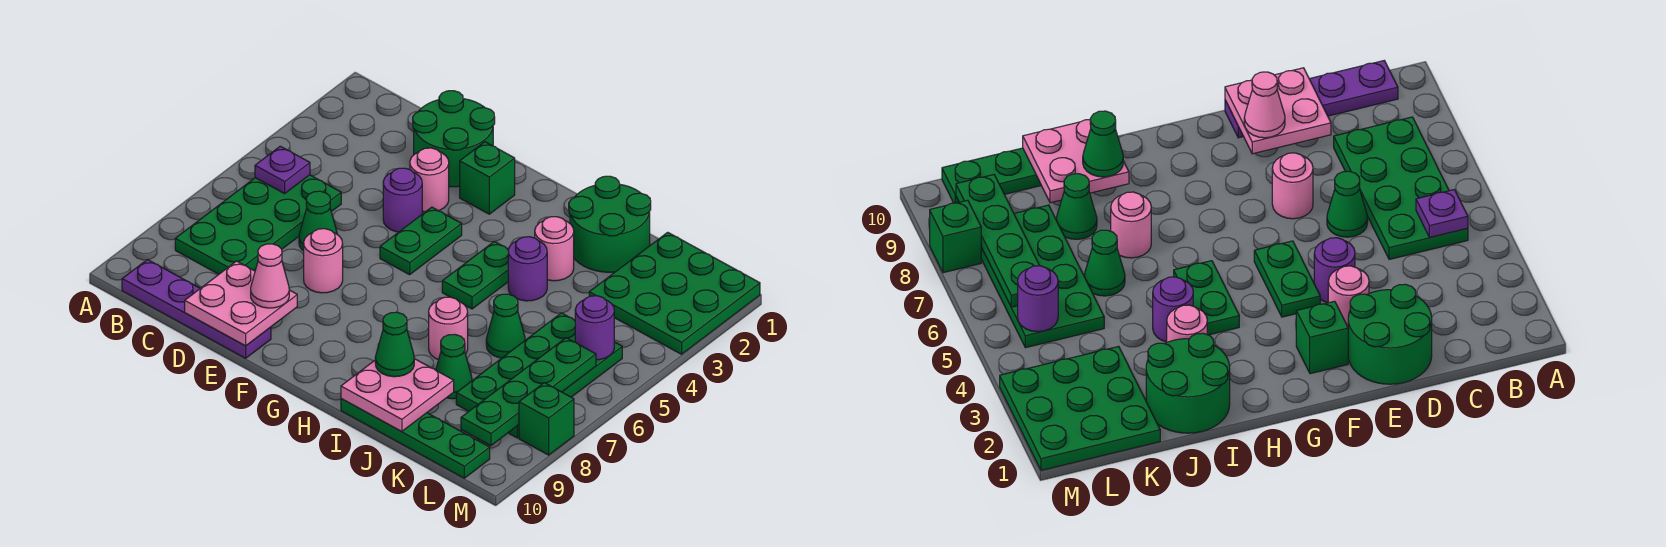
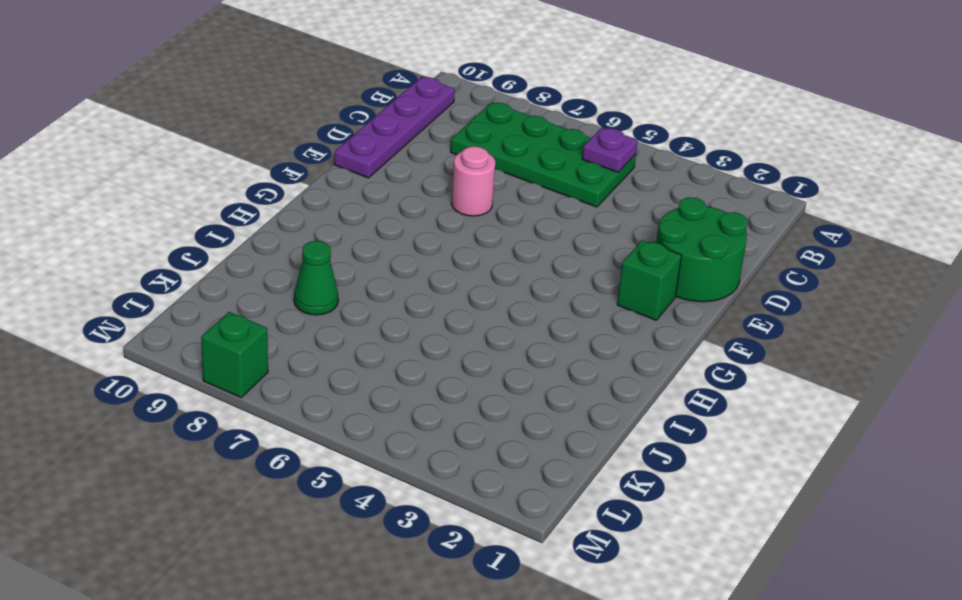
none -> green 1x1 cone [299,191,337,251]
none -> pink 1x1 round brick [410,148,449,212]
none -> purple 1x1 round brick [383,168,422,232]

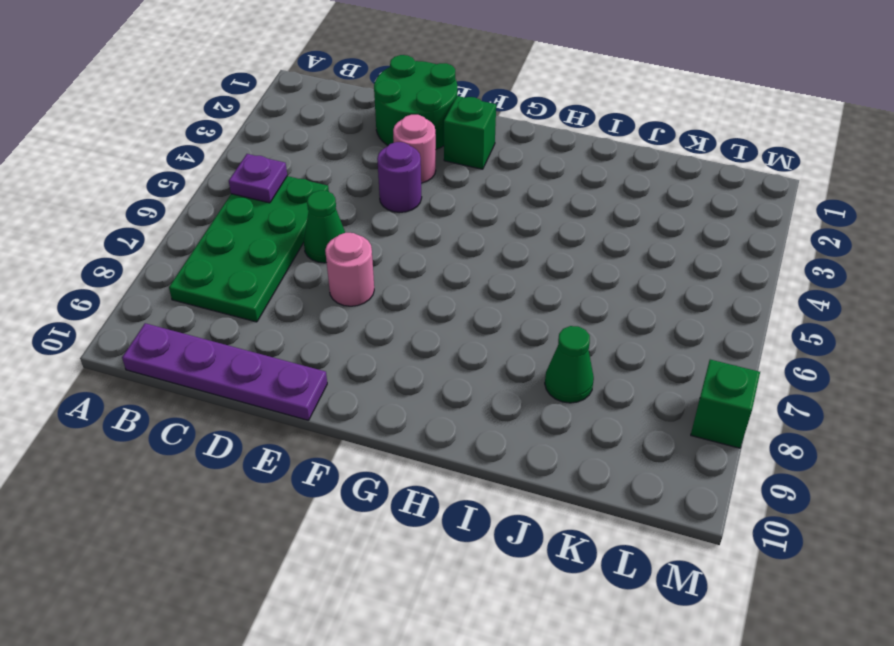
none -> green 1x2 plate [380,207,462,275]
none -> green 1x2 plate [442,241,509,309]
none -> green 2x2 round brick [569,176,651,272]

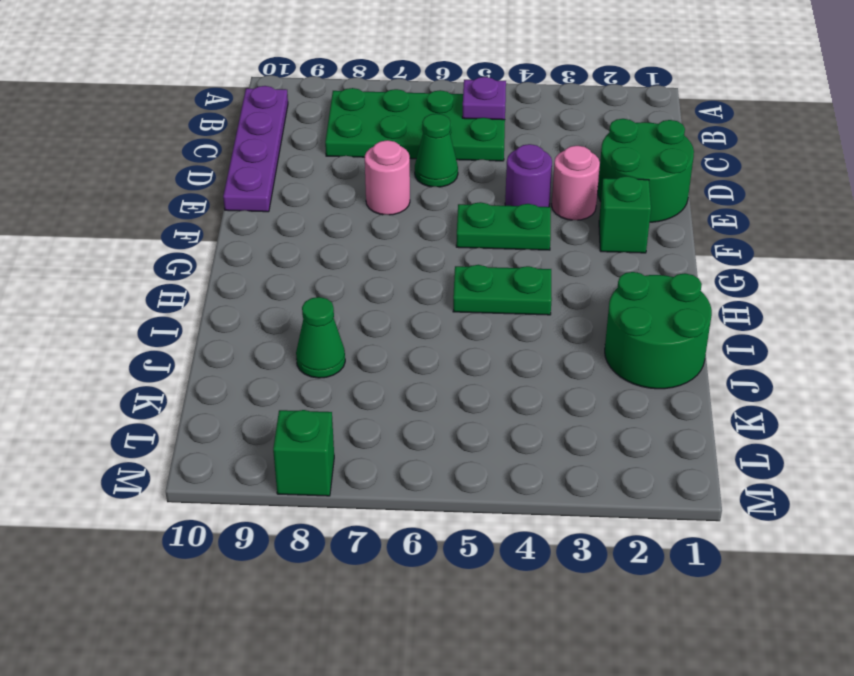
none -> pink 1x1 round brick [535,217,574,281]
none -> purple 1x1 round brick [508,237,547,301]
none -> pink 1x1 round brick [429,297,468,360]

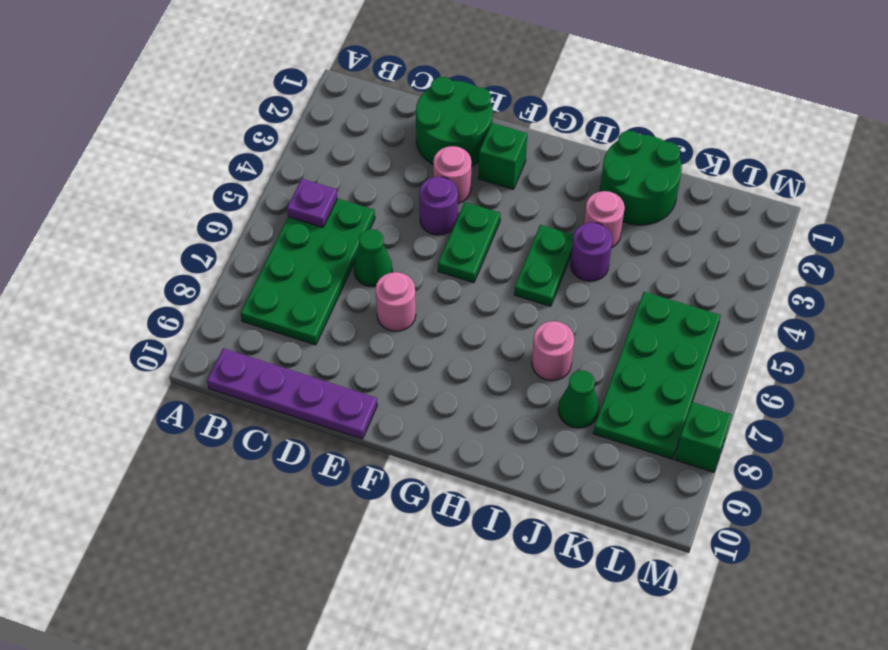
none -> green 1x4 plate [341,399,490,478]
none -> green 1x1 cone [486,294,525,358]
none -> green 3x3 plate [589,232,760,354]

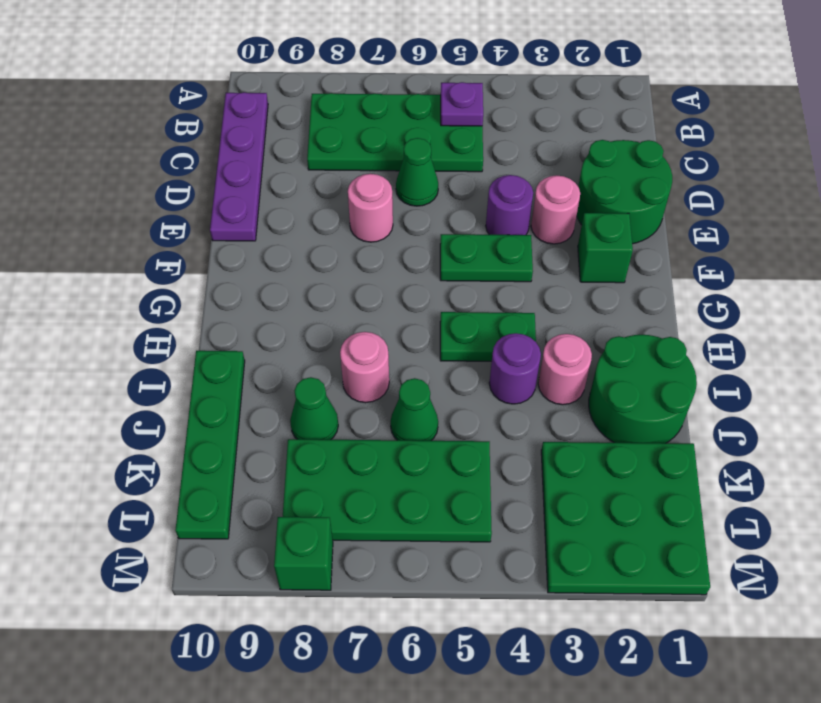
none -> pink 2x2 plate [185,261,297,346]
none -> pink 2x2 plate [341,359,454,431]
none -> purple 1x1 round brick [575,296,614,360]

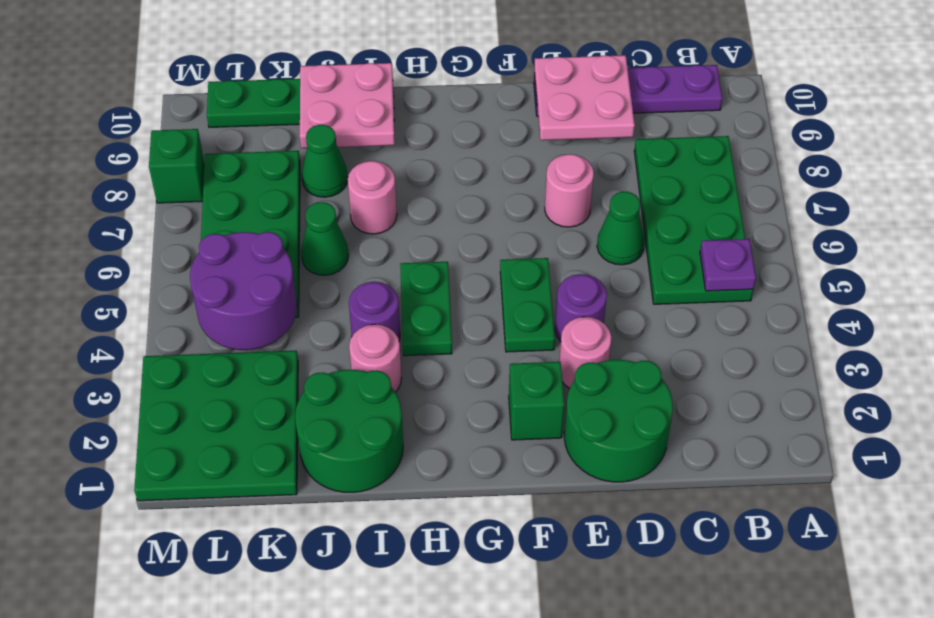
purple 2x2 round brick [190,232,297,350] -> purple 1x1 round brick [575,296,614,360]
none -> green 1x4 plate [461,338,596,446]
none -> pink 1x1 cone [251,244,289,308]
none -> green 1x1 cone [375,312,414,377]

